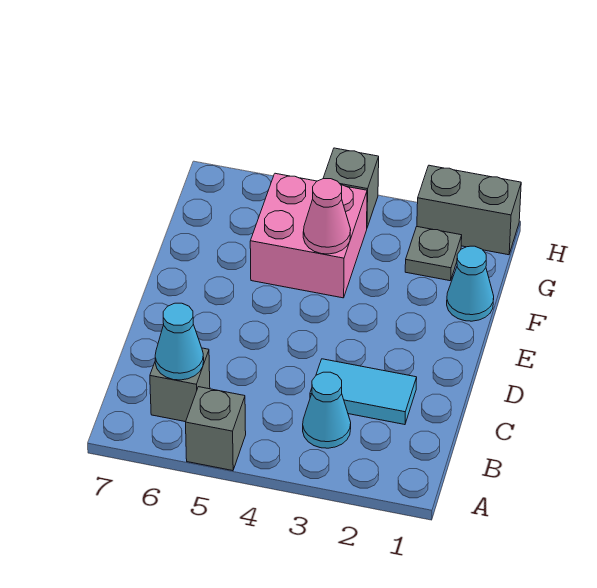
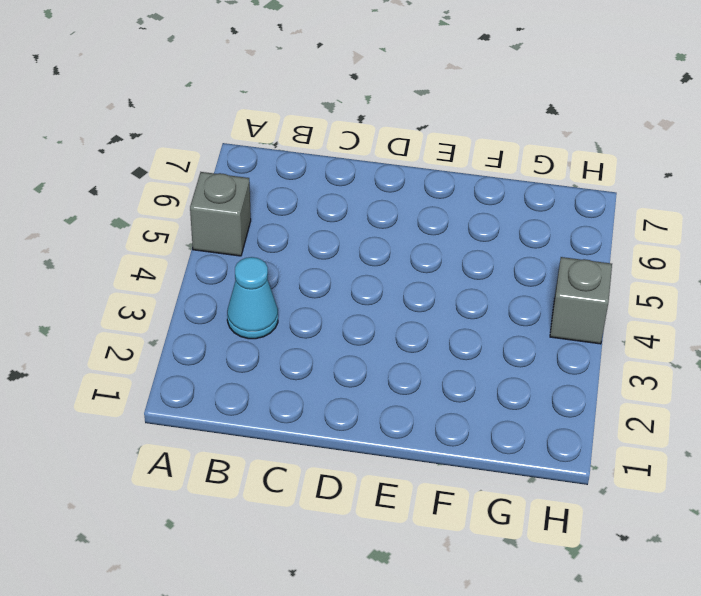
none -> grey 1x1 brick [150,348,210,422]
none -> cyan 1x2 tile [310,359,417,425]

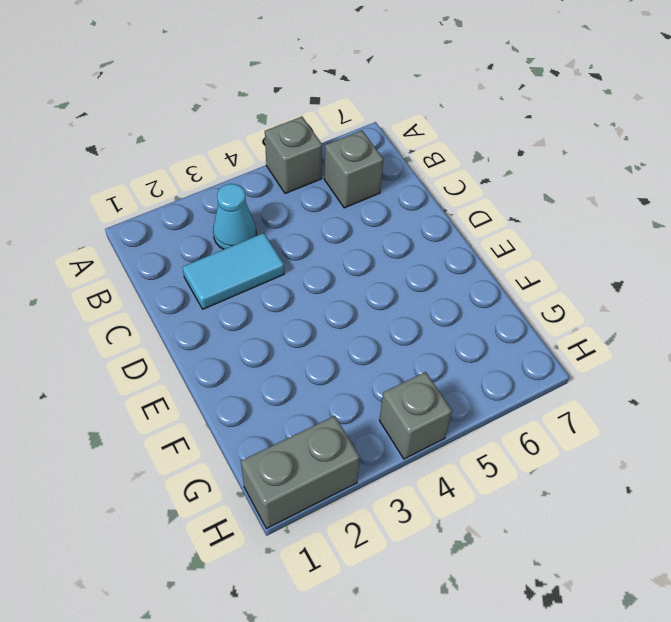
none -> cyan 1x1 cone [447,246,494,321]
none -> pink 2x2 brick [250,173,367,298]

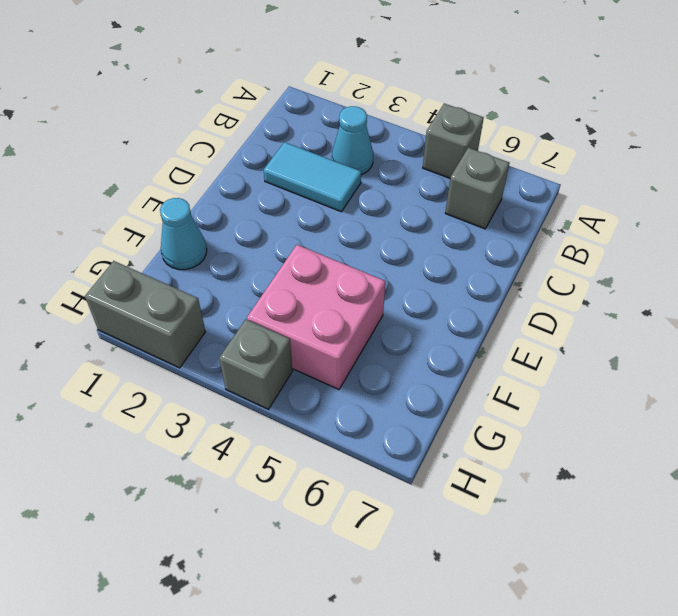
none -> grey 1x1 plate [405,227,462,281]
none -> cyan 1x1 cone [155,303,204,380]

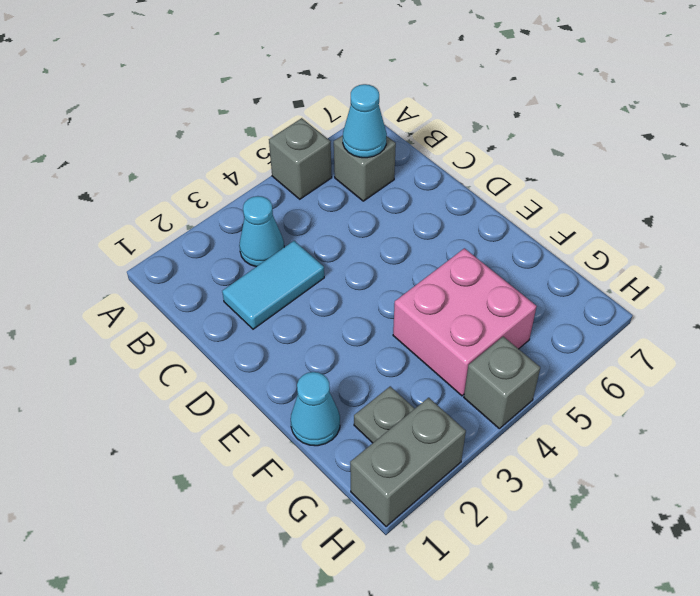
none -> pink 1x1 cone [303,179,351,254]

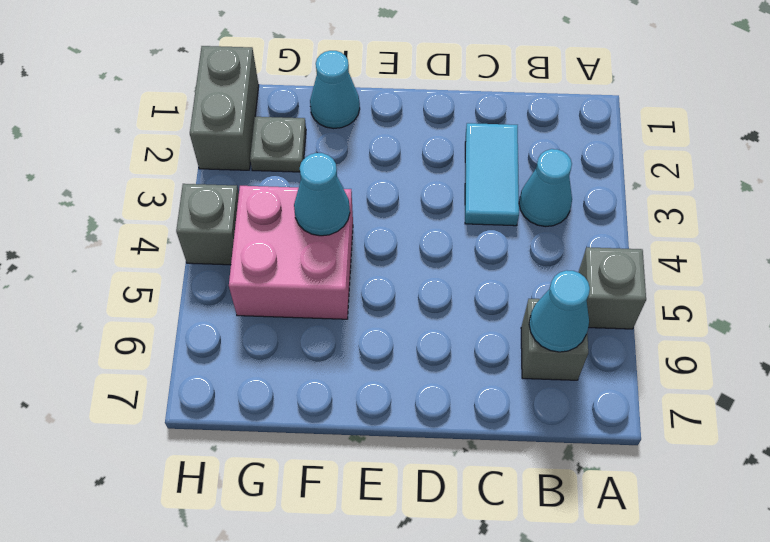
cyan 1x1 cone [294,153,350,236] -> pink 1x1 cone [303,179,351,254]

